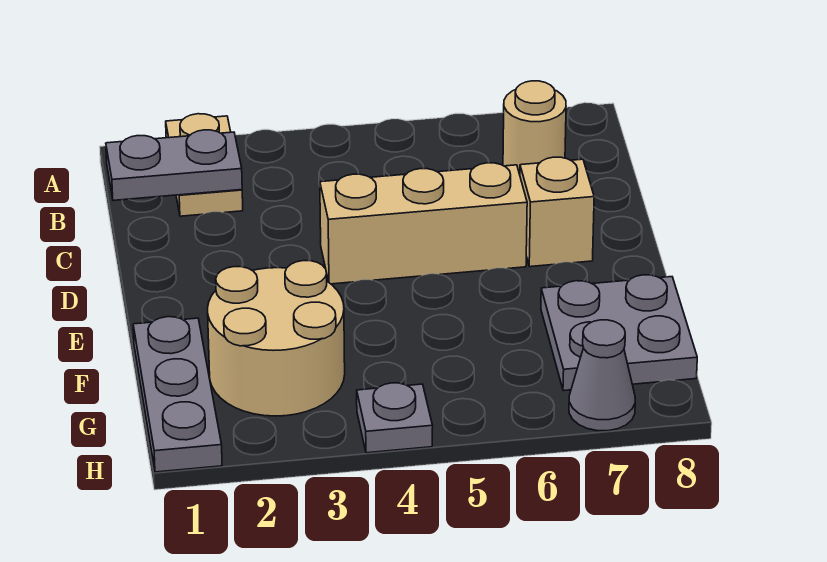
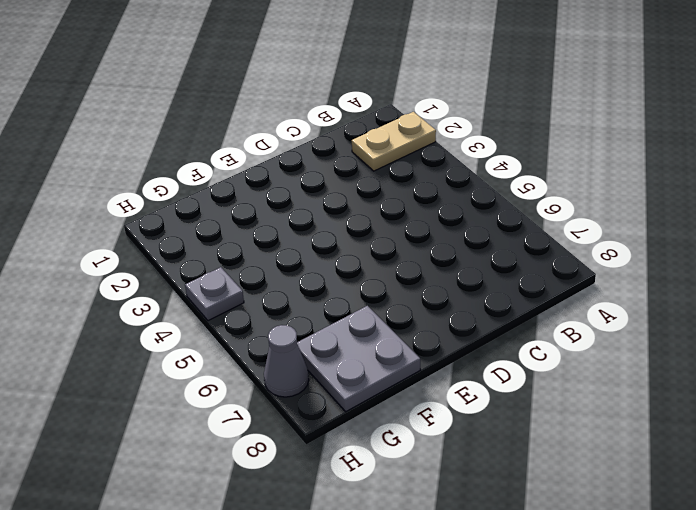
none -> tan 1x1 round brick [503,81,566,174]
none -> tan 1x3 brick [320,163,527,284]

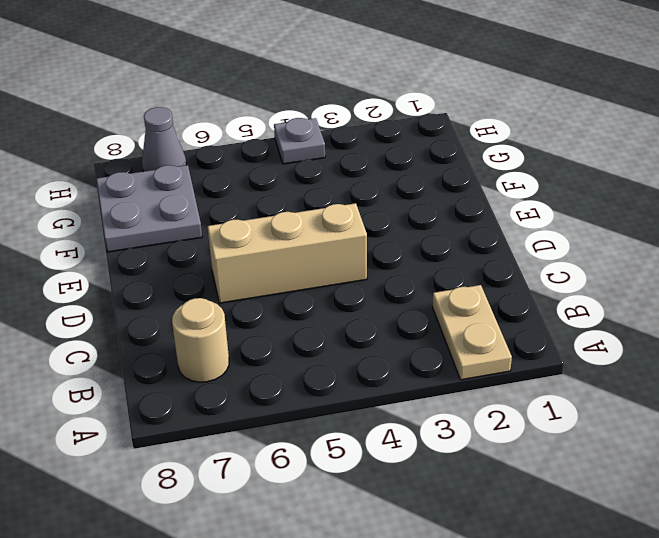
none -> tan 1x1 brick [520,157,594,267]
none -> grey 1x3 plate [133,317,222,472]

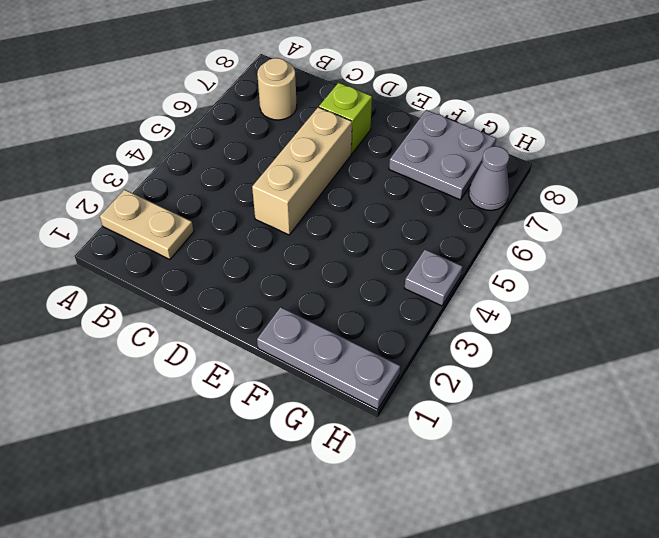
lime 1x1 brick [319,83,372,154] -> tan 1x1 brick [520,157,594,267]
none -> tan 2x2 round brick [208,261,345,416]
none -> grey 1x2 plate [106,130,242,200]

